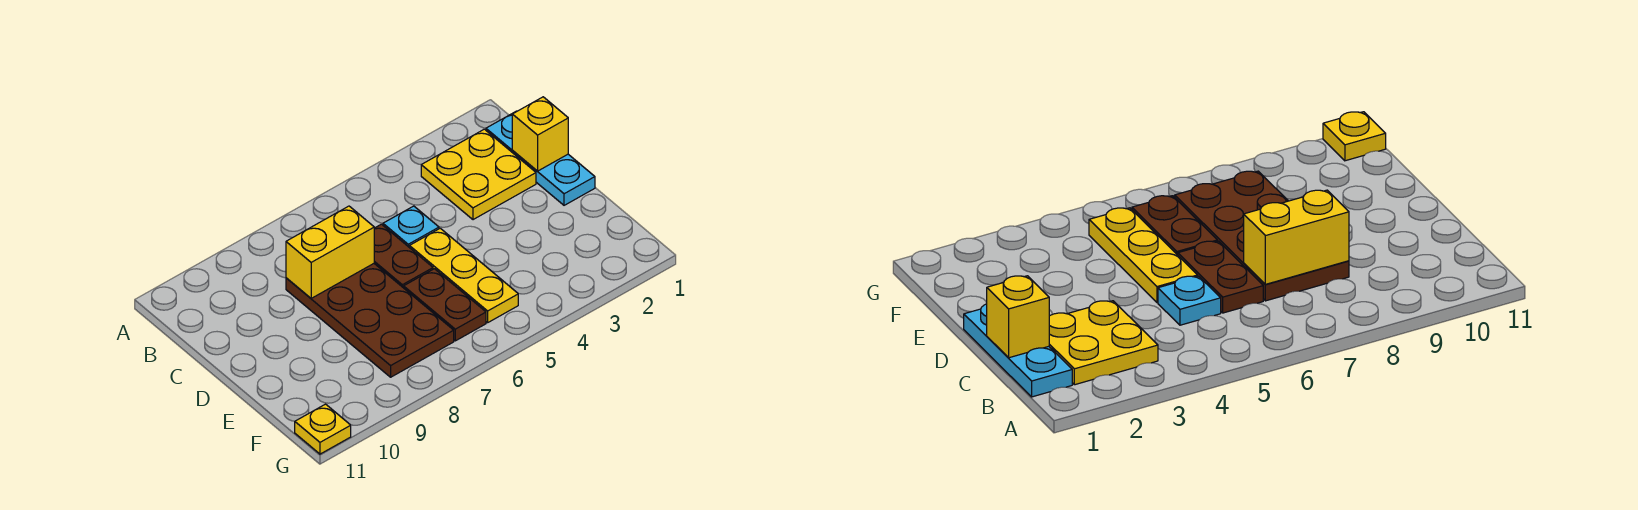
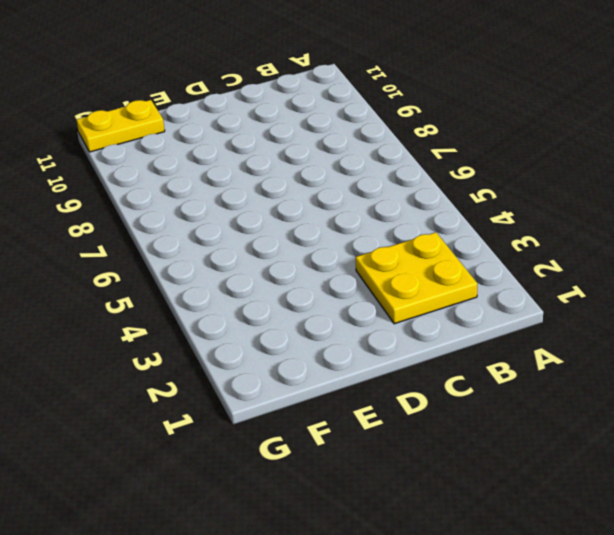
yellow 1x2 plate [77,100,165,152] -> yellow 1x1 plate [295,404,351,454]
none -> cyan 1x3 plate [486,111,595,205]
none -> cyan 1x1 plate [383,206,439,247]

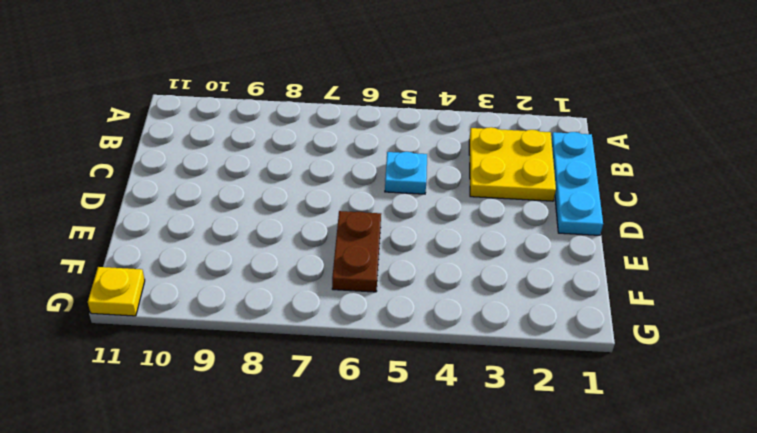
none -> brown 1x2 plate [374,224,433,288]
none -> brown 2x4 plate [286,264,454,377]

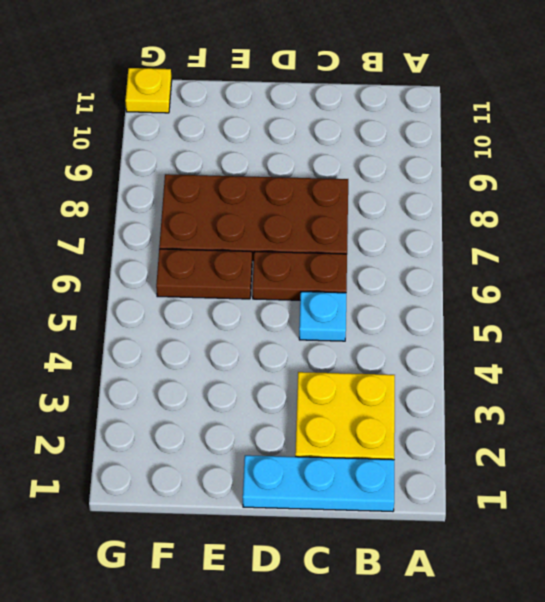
none -> yellow 1x3 plate [409,228,518,323]
none -> yellow 1x1 brick [512,97,568,171]

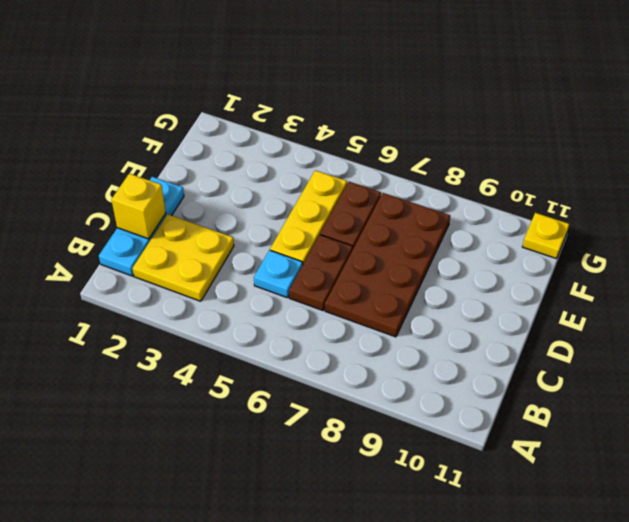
none -> yellow 1x2 brick [286,206,374,298]

